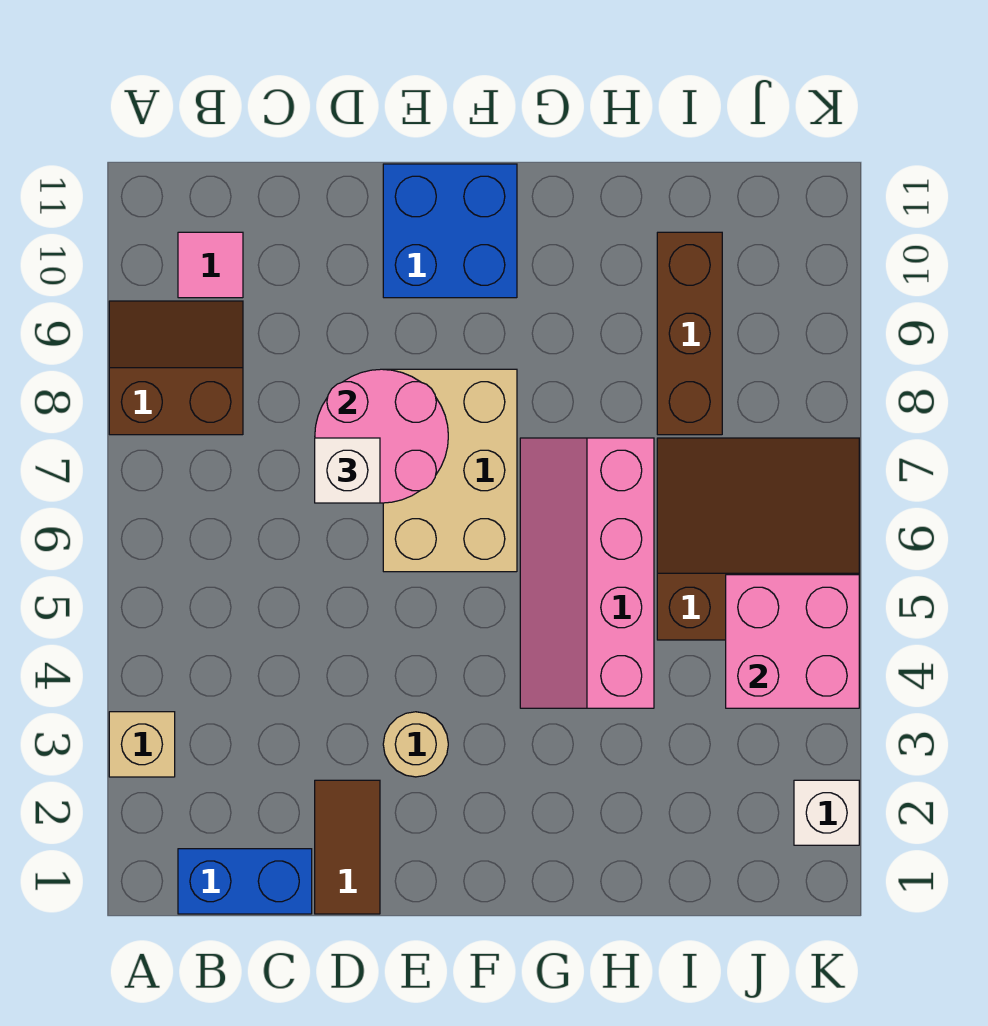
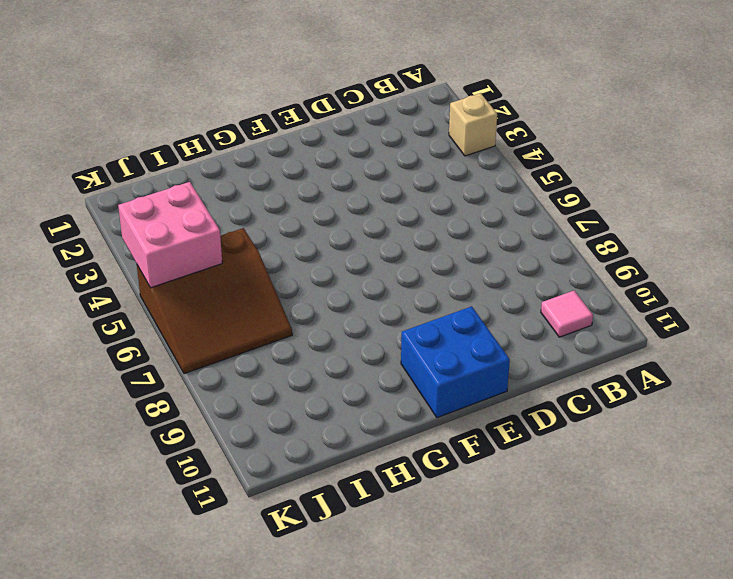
none -> brown 2x2 slope [109,301,243,435]
none -> blue 1x2 brick [178,849,312,914]
none -> brown 1x2 tile [315,780,380,914]

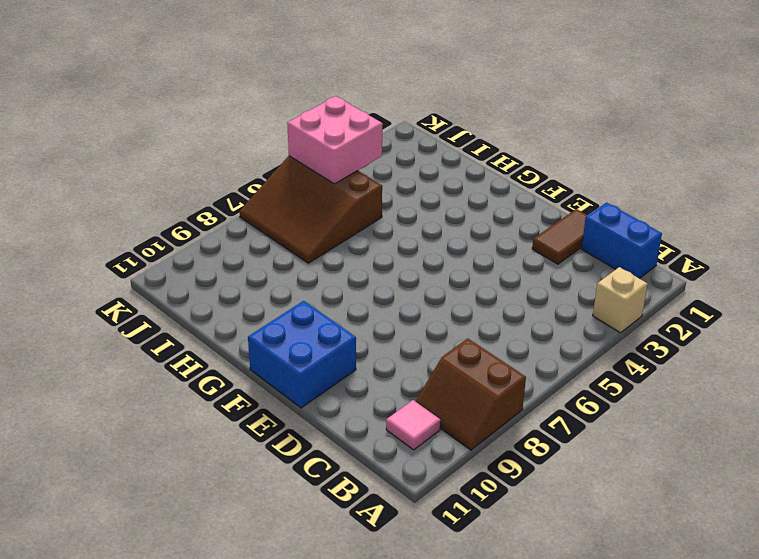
none -> tan 1x1 round brick [383,712,448,777]
none -> tan 2x3 brick [383,369,517,572]
none -> pink 2x4 slope [520,438,654,708]

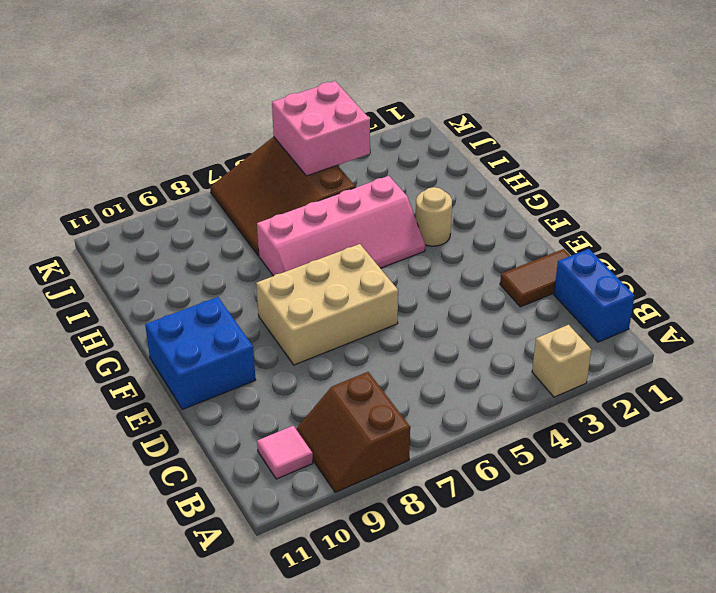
tan 1x1 round brick [416,187,452,246] -> tan 1x1 round brick moved to [383,712,448,777]
none -> brown 1x3 brick [657,232,722,435]
none -> white 1x1 brick [794,780,859,845]
none -> pink 2x2 round brick [315,369,448,503]

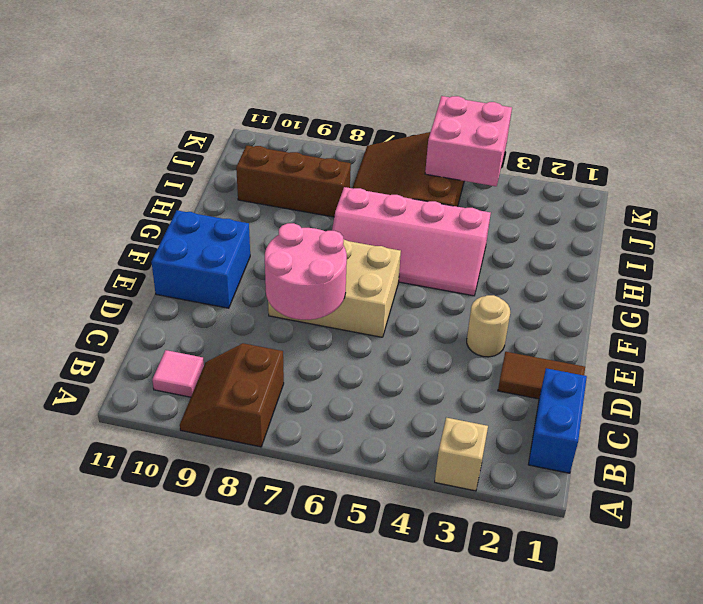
none -> white 1x1 brick [794,780,859,845]
none -> white 1x1 brick [315,438,380,503]

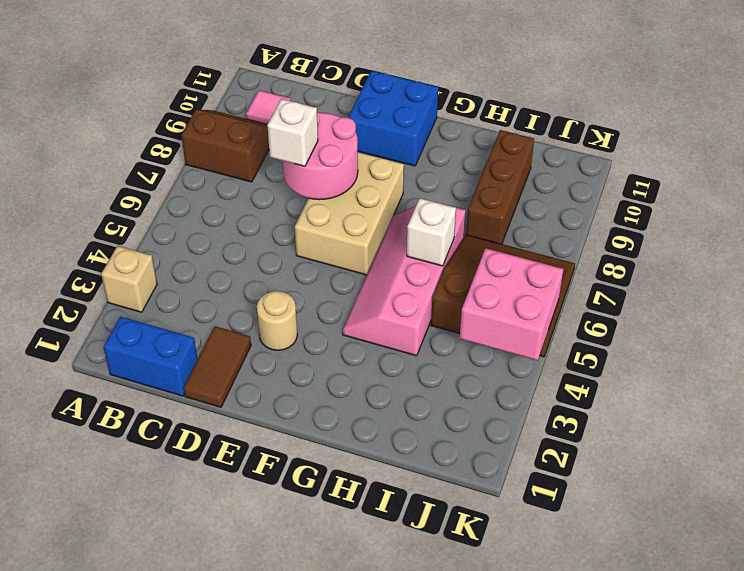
white 1x1 brick [407,198,456,266] -> white 1x1 brick moved to [794,780,859,845]

